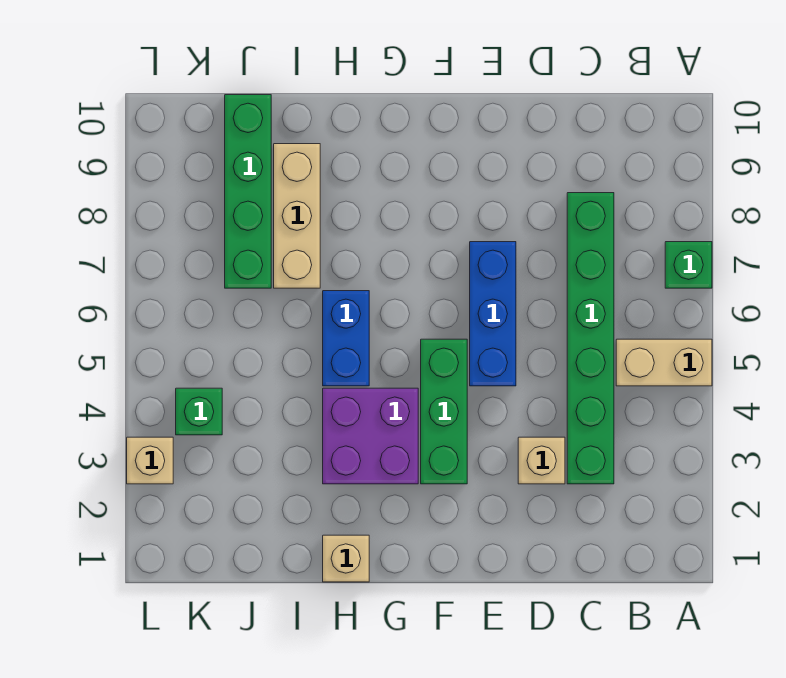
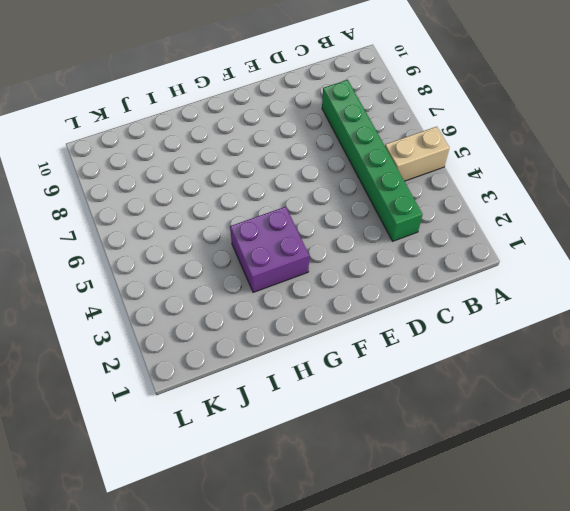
none -> green 1x1 brick [665,242,712,288]
none -> tan 1x1 brick [518,437,565,484]
none -> blue 1x3 brick [470,242,516,386]

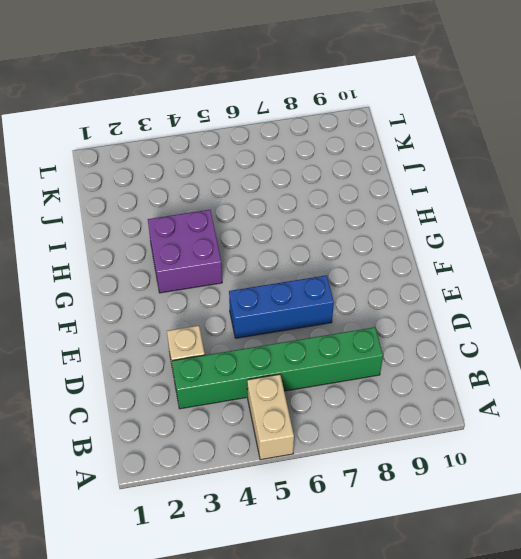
none -> green 1x1 brick [665,242,712,288]
none -> green 1x3 brick [421,339,467,484]
none -> tan 1x1 brick [323,535,369,582]

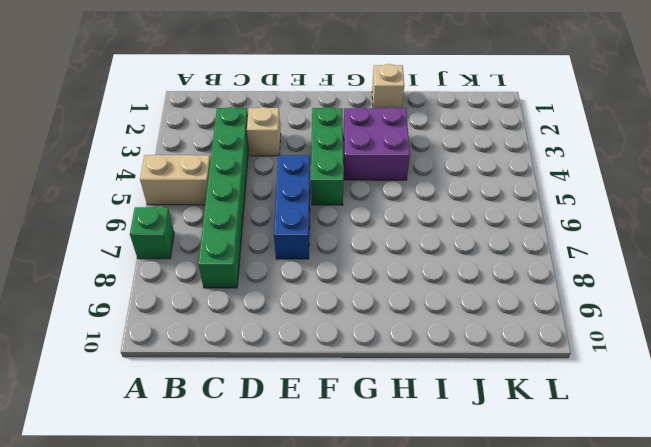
none -> blue 1x2 brick [323,291,369,386]
none -> tan 1x3 brick [274,144,320,288]
none -> green 1x4 brick [225,95,271,288]

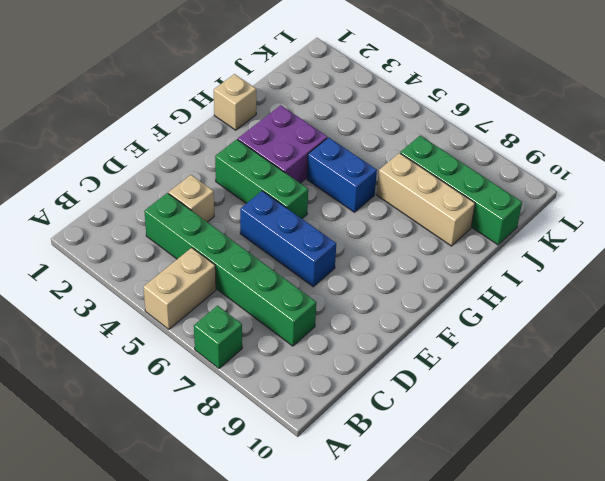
none -> green 1x1 brick [176,388,222,435]
none -> tan 1x1 brick [127,437,173,484]

